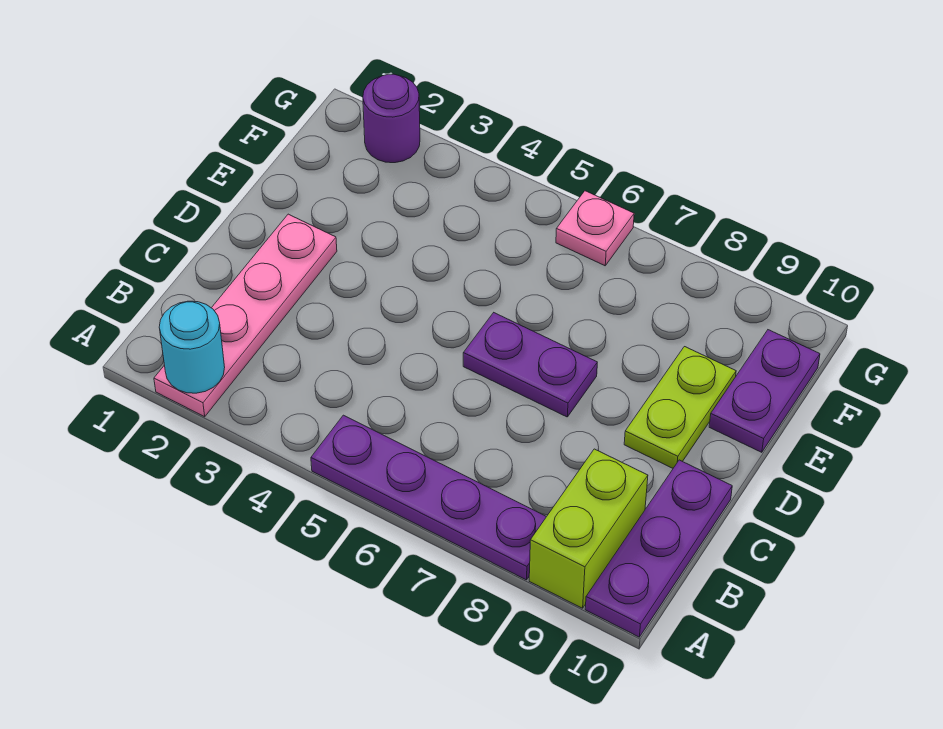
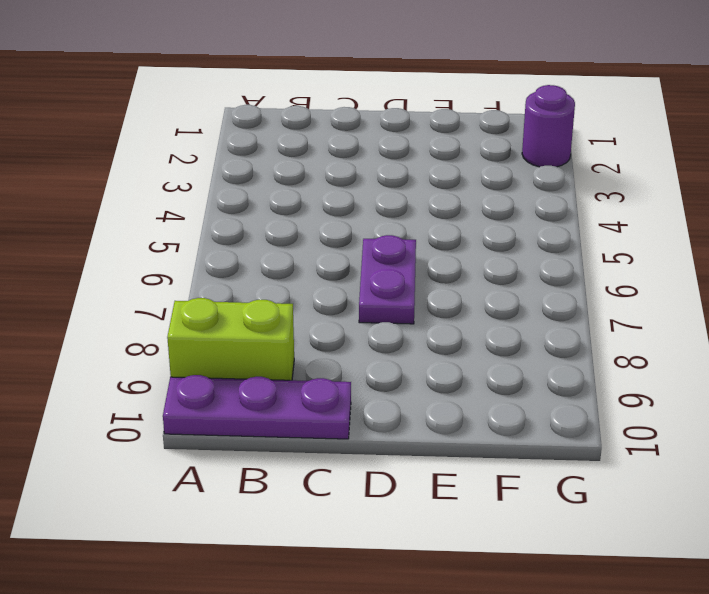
none -> pink 1x4 plate [154,214,337,417]
none -> purple 1x4 plate [311,415,546,580]

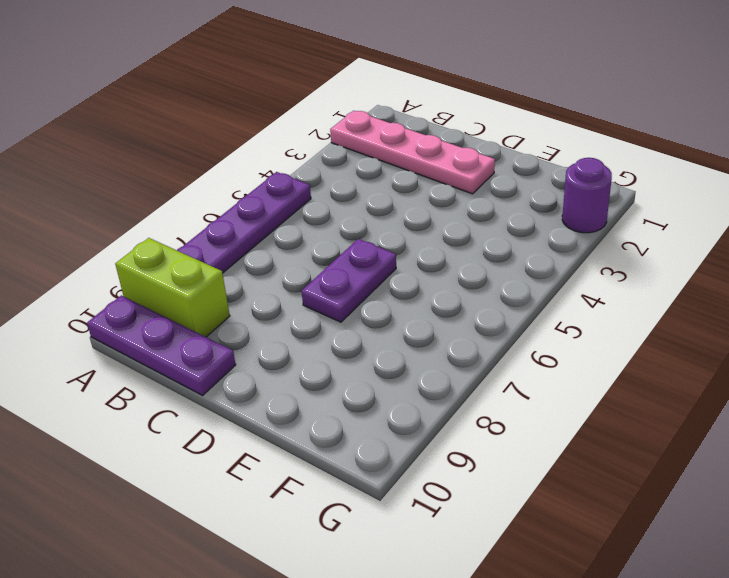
none -> lime 1x2 plate [624,347,736,468]
none -> purple 1x2 plate [709,330,820,452]

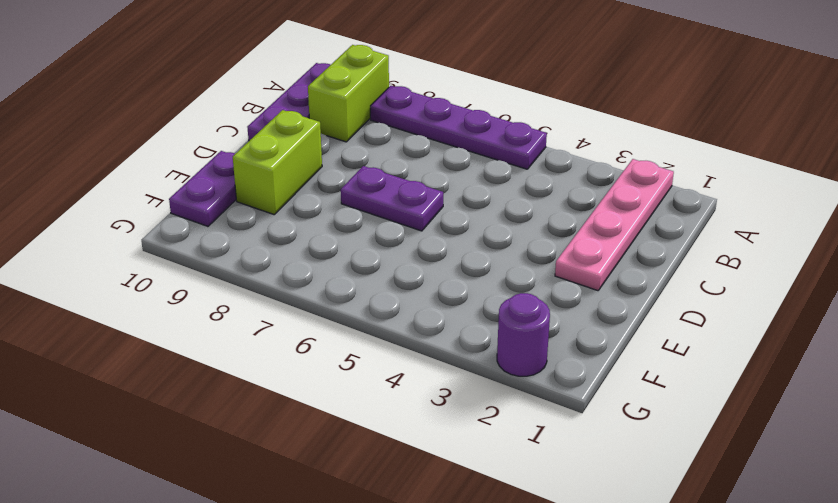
lime 1x2 brick [233,110,322,214] -> lime 1x2 plate [624,347,736,468]
none -> pink 1x1 plate [556,191,634,266]
none -> cyan 1x1 round brick [159,301,225,393]

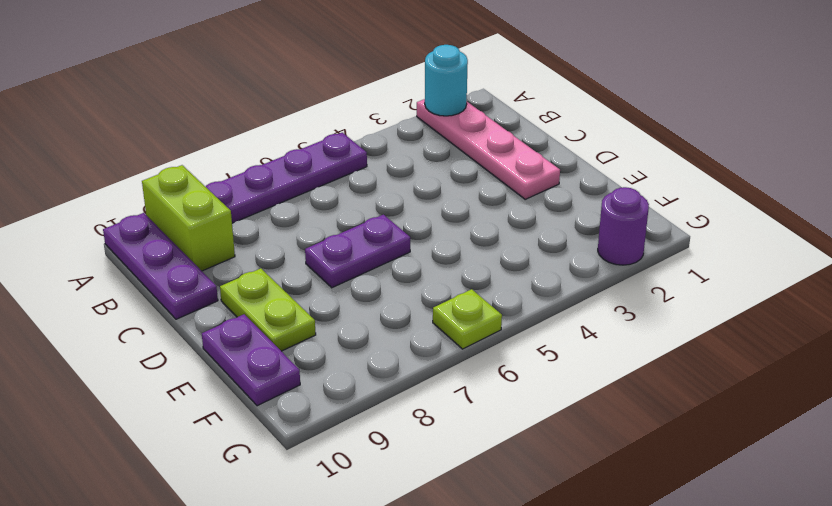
lime 1x1 plate [433,289,502,349] -> pink 1x1 plate [556,191,634,266]

